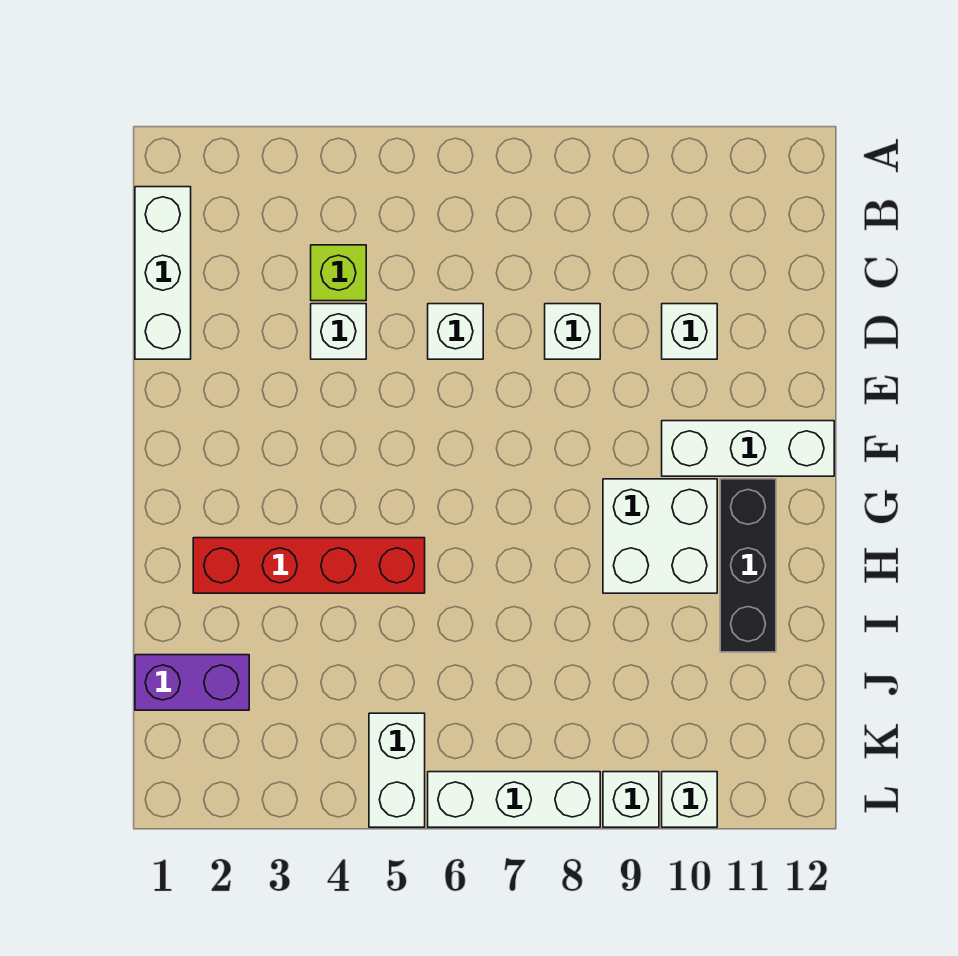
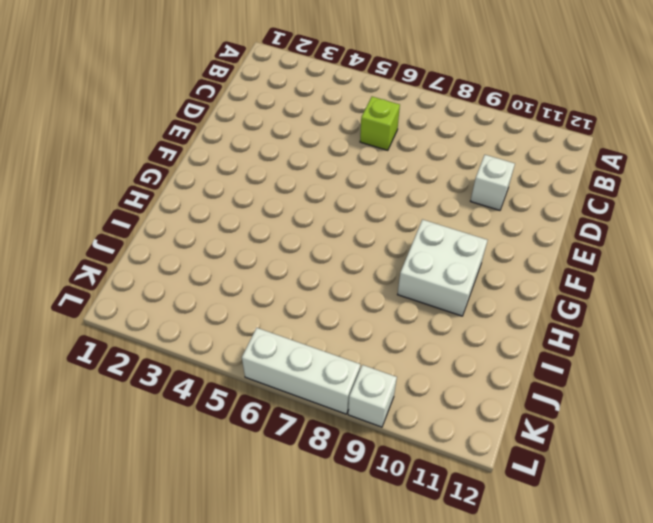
lime 1x1 brick [360,97,400,150] -> lime 1x1 brick moved to [311,245,366,301]
none -> white 1x3 brick [135,187,191,359]
none -> white 1x1 brick [311,304,366,359]
none -> white 1x1 brick [428,304,483,359]

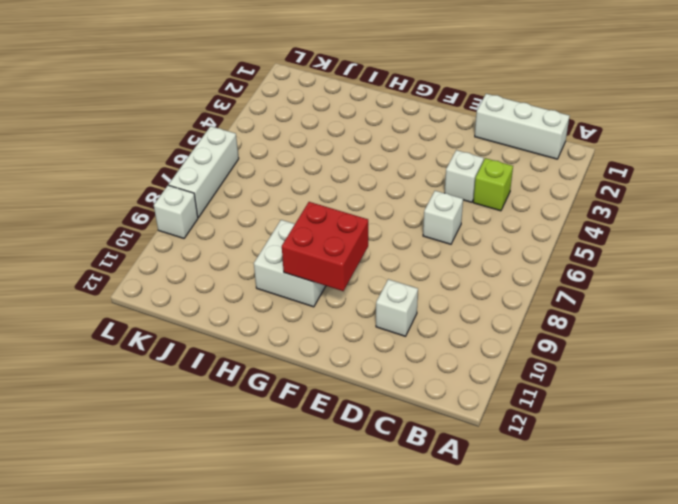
red 2x2 brick [282,202,368,291] -> none
none -> white 1x1 brick [545,304,600,359]
none -> white 1x3 brick [662,421,834,476]
none -> black 1x3 brick [720,479,776,652]

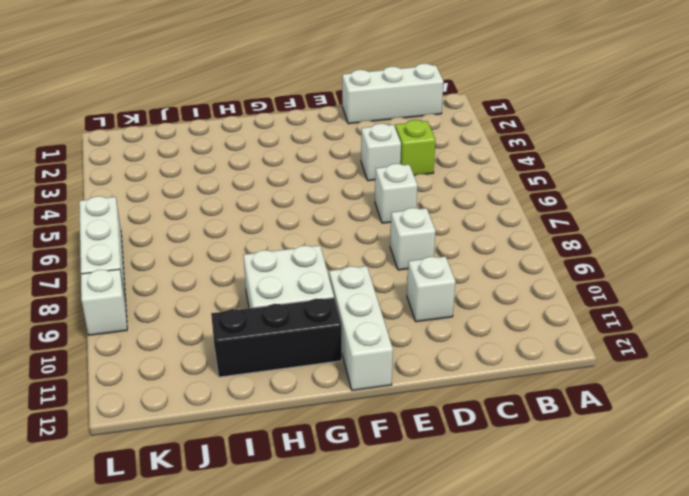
none -> red 1x4 brick [193,538,425,593]
none -> purple 1x2 brick [135,655,249,710]
none -> white 1x2 brick [369,713,425,827]

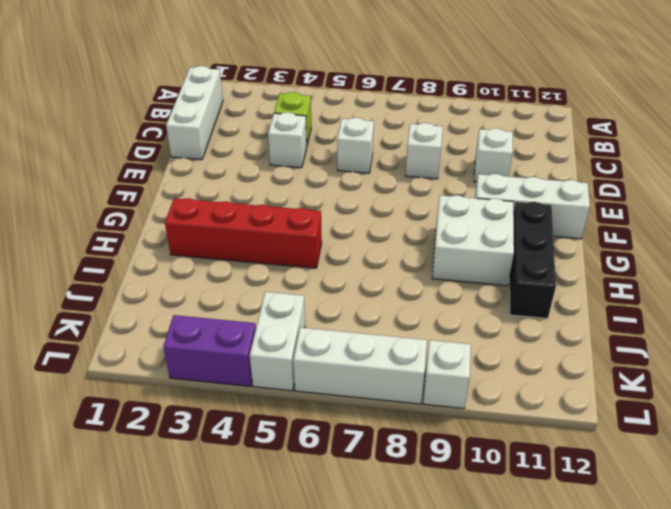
purple 1x2 brick [163,315,256,386] -> purple 1x2 brick moved to [135,655,249,710]
none -> white 1x1 brick [662,772,717,827]

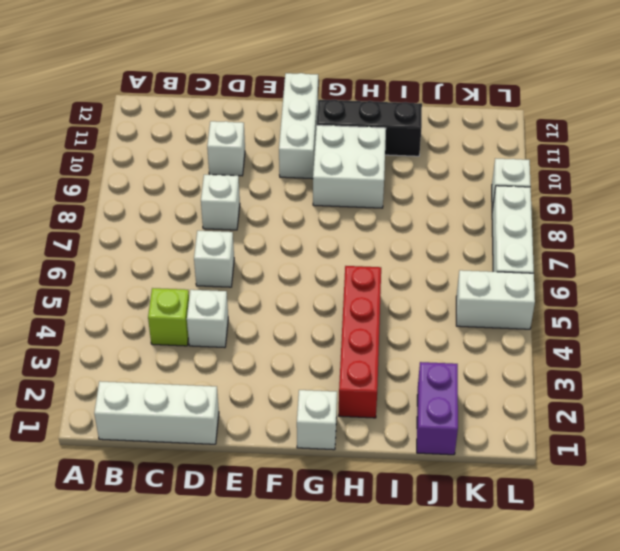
white 1x1 brick [297,390,337,450] -> white 1x1 brick moved to [662,772,717,827]

